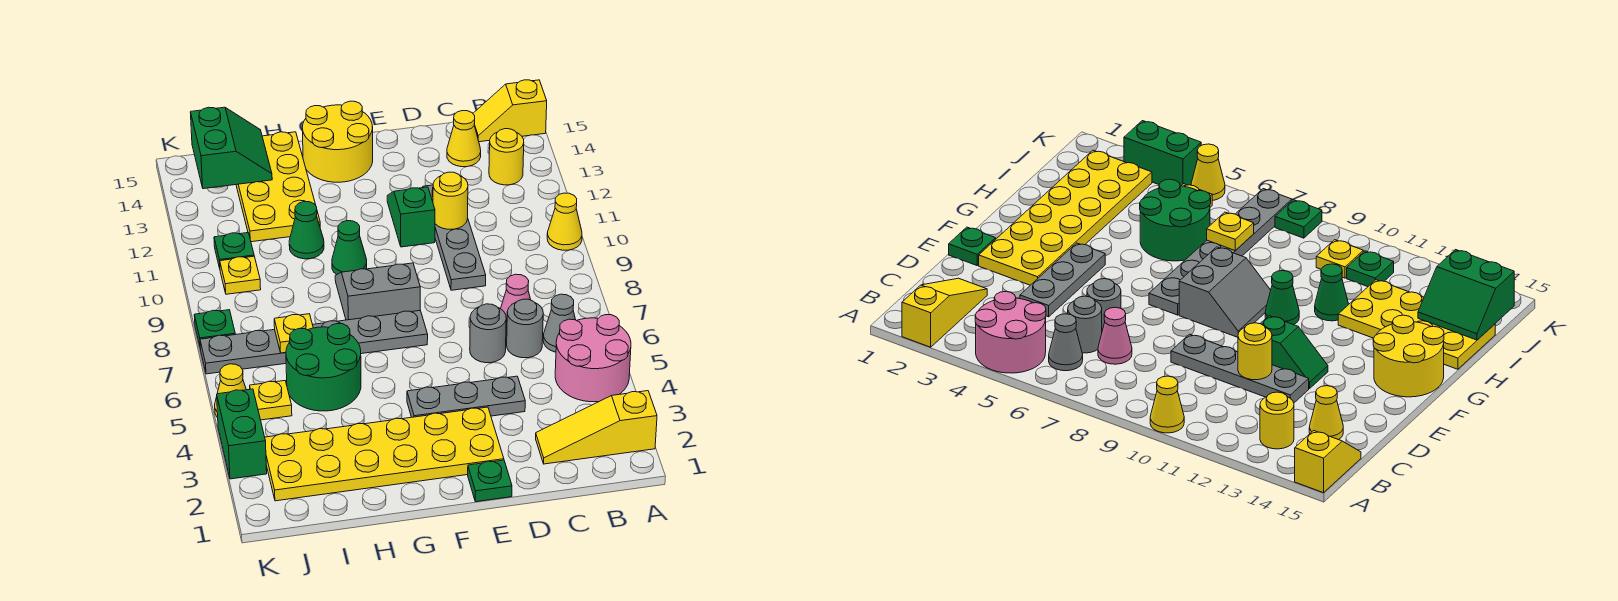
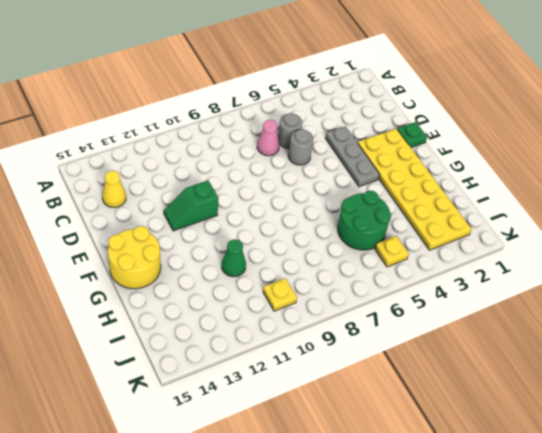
none -> yellow 1x3 slope [536,391,657,464]
none -> pink 2x2 round brick [555,315,631,402]
none -> yellow 1x1 cone [547,193,582,250]
none -> yellow 1x2 slope [473,80,547,142]

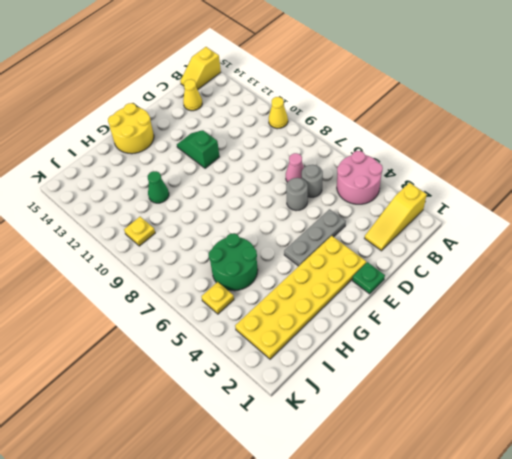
none -> grey 1x1 cone [543,294,576,352]
none -> yellow 1x1 round brick [489,129,524,185]
none -> grey 1x4 plate [423,185,486,290]
none -> grey 1x6 plate [200,310,428,374]

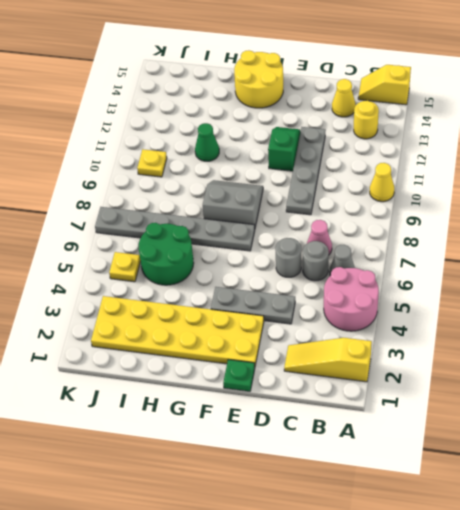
none -> green 1x1 cone [332,221,367,275]
none -> yellow 2x4 plate [236,132,320,242]
none -> green 1x1 plate [214,233,254,268]
none -> green 1x2 brick [217,389,267,479]

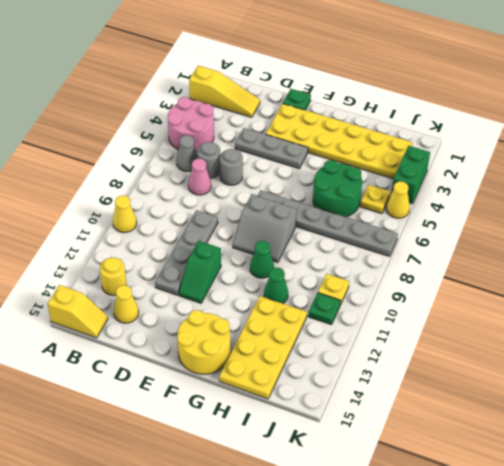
none -> green 1x1 plate [194,310,235,345]
none -> yellow 1x1 round brick [433,172,468,229]
none -> yellow 1x1 plate [274,314,313,353]
none -> green 2x2 slope [191,107,272,189]

